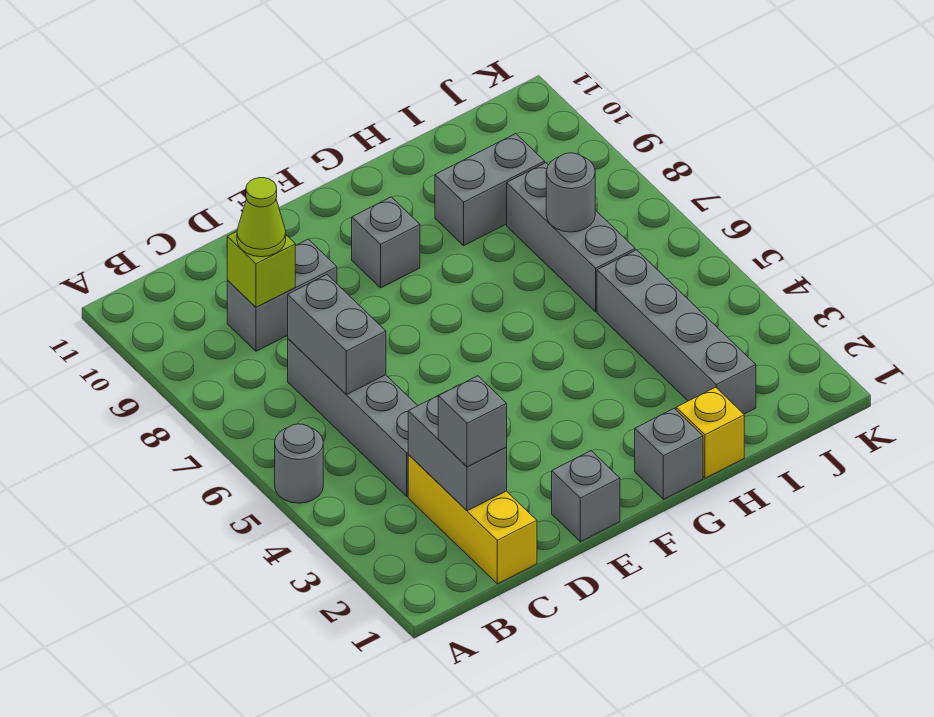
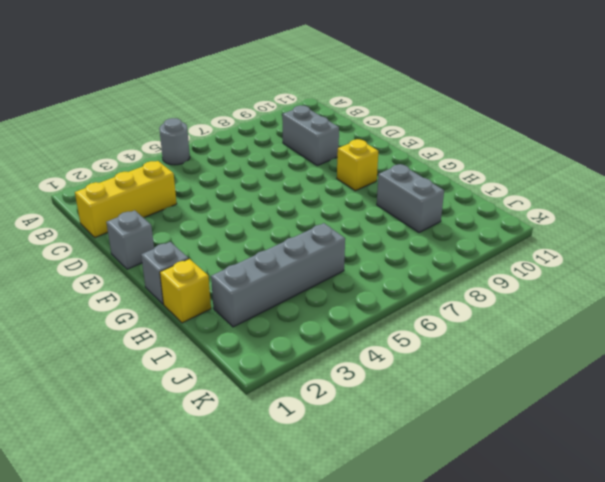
yellow 1x1 brick [337,139,378,191] -> grey 1x1 brick [352,197,420,288]
none -> grey 1x4 brick [288,339,418,497]
none -> grey 1x3 brick [507,163,635,312]
none -> grey 1x2 brick [408,391,507,511]

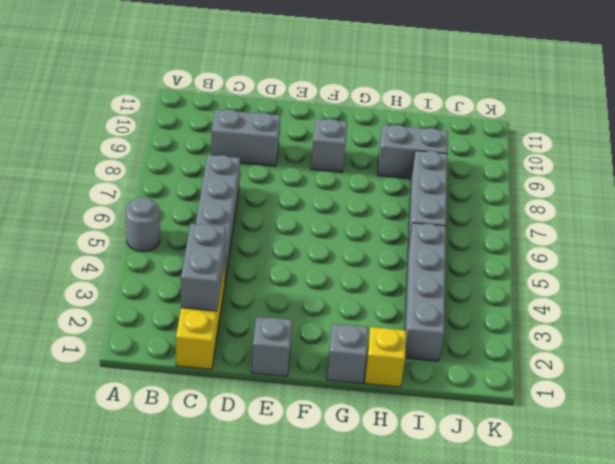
none -> grey 1x2 brick [288,275,386,395]
none -> lime 1x1 brick [227,231,295,307]
none -> grey 1x1 round brick [546,153,595,232]

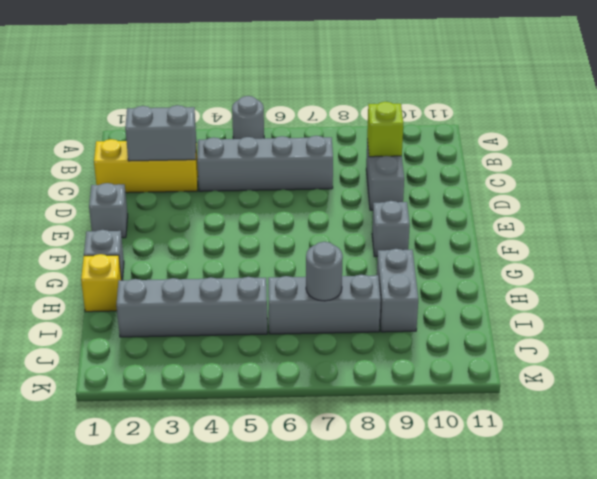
none -> grey 1x2 brick [288,275,386,395]
none -> grey 1x1 brick [438,376,507,467]
none -> lime 1x1 cone [237,178,286,257]

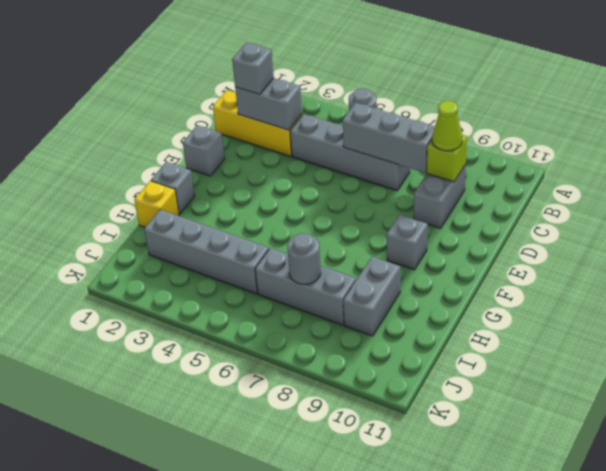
grey 1x3 brick [342,103,435,173] -> grey 1x2 brick [288,275,386,395]

